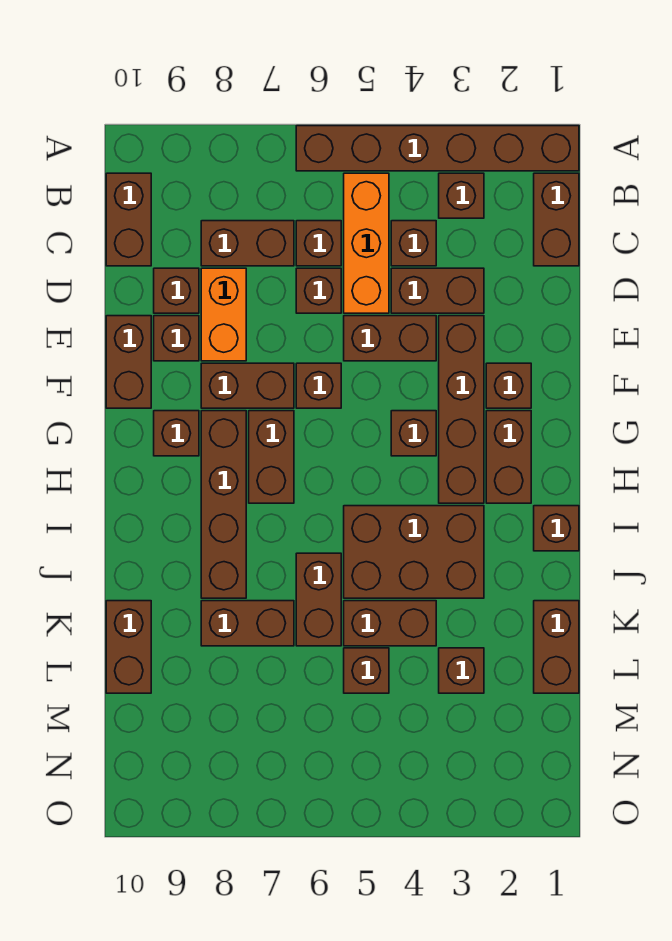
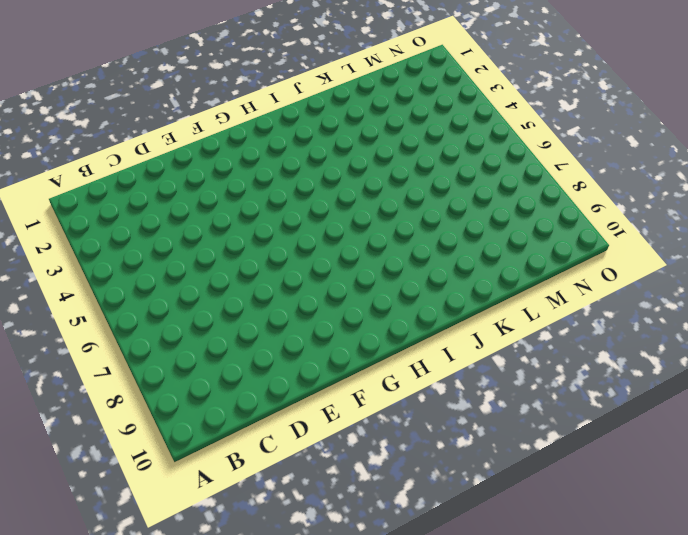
none -> brown 1x6 brick [296,126,579,171]
none -> brown 1x2 brick [534,173,579,266]
none -> brown 1x1 brick [439,173,484,218]
none -> orange 1x3 brick [344,173,389,313]

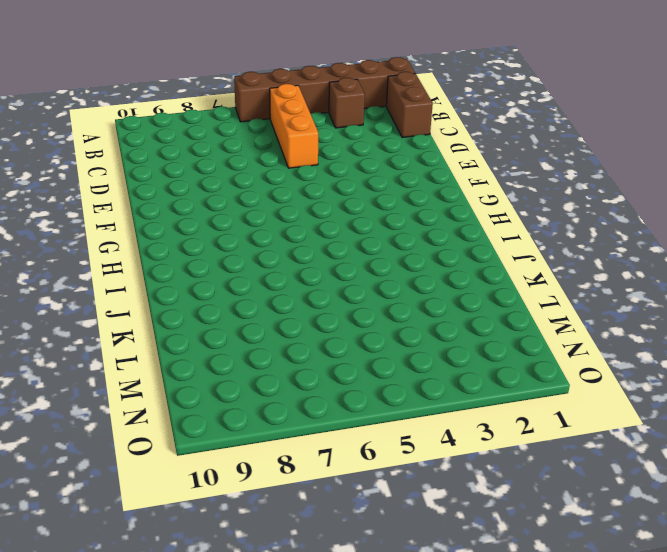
none -> brown 1x2 brick [106,173,151,266]
none -> brown 1x1 brick [391,221,436,266]
none -> brown 1x1 brick [296,221,341,266]
none -> brown 1x2 brick [201,221,294,266]

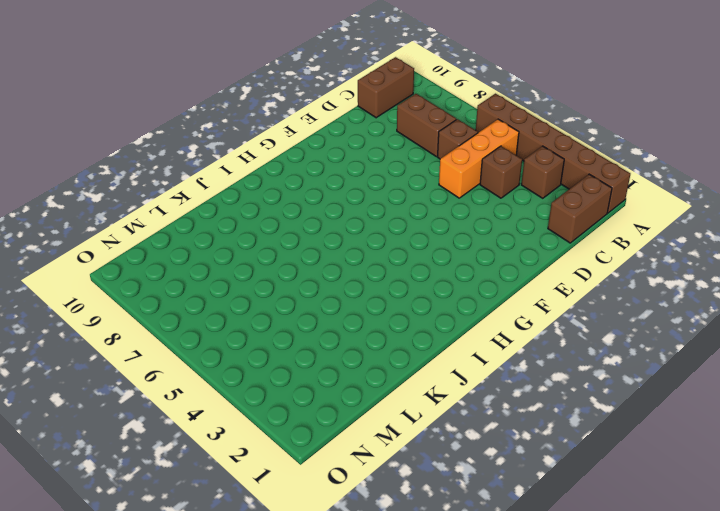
none -> brown 1x2 brick [391,268,484,313]
none -> brown 1x1 brick [296,268,341,313]
none -> orange 1x2 brick [201,268,246,361]
none -> brown 1x1 brick [154,268,199,313]

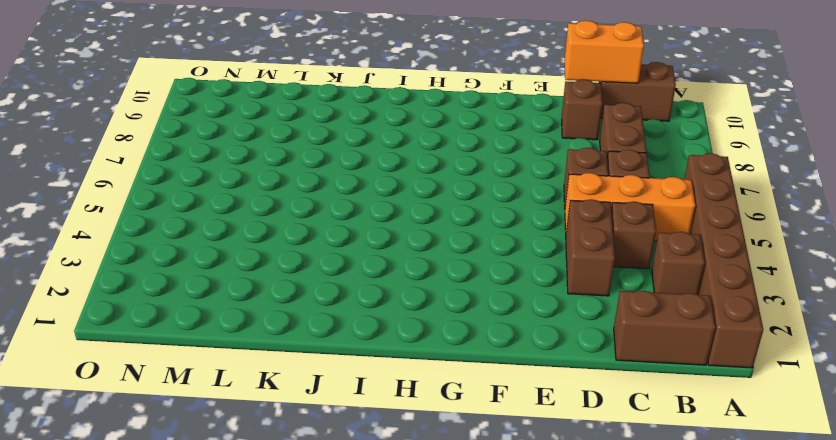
orange 1x2 brick [564,21,644,83] -> orange 1x2 brick moved to [201,268,246,361]
none -> brown 1x4 brick [439,316,484,503]
none -> brown 1x2 brick [344,316,436,361]
none -> brown 1x1 brick [154,316,199,361]
none -> brown 1x2 brick [106,316,151,408]

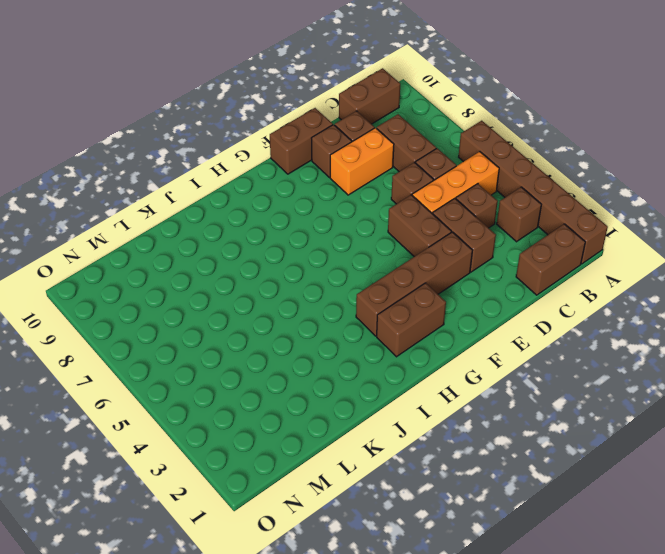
none -> brown 1x1 brick [486,363,531,408]
none -> brown 1x1 brick [296,363,341,408]
none -> brown 1x2 brick [201,363,294,408]
none -> brown 1x1 brick [391,411,436,456]

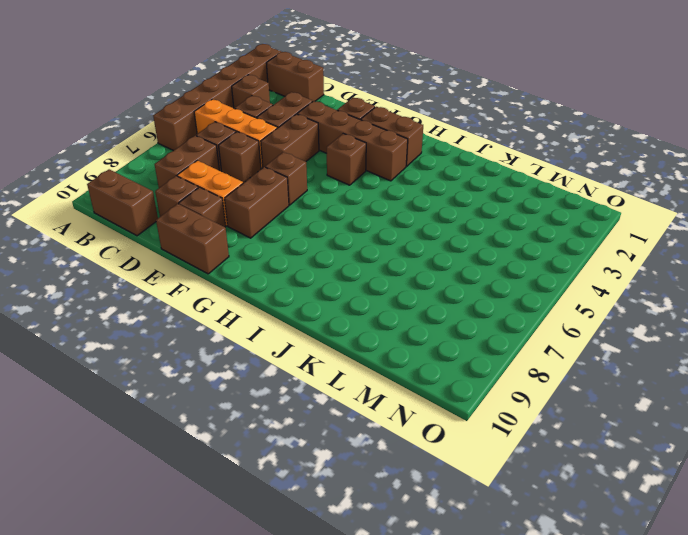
none -> brown 1x2 brick [249,411,294,503]
none -> brown 1x4 brick [201,411,246,598]
none -> brown 1x1 brick [154,411,199,456]
none -> brown 1x1 brick [534,506,579,551]

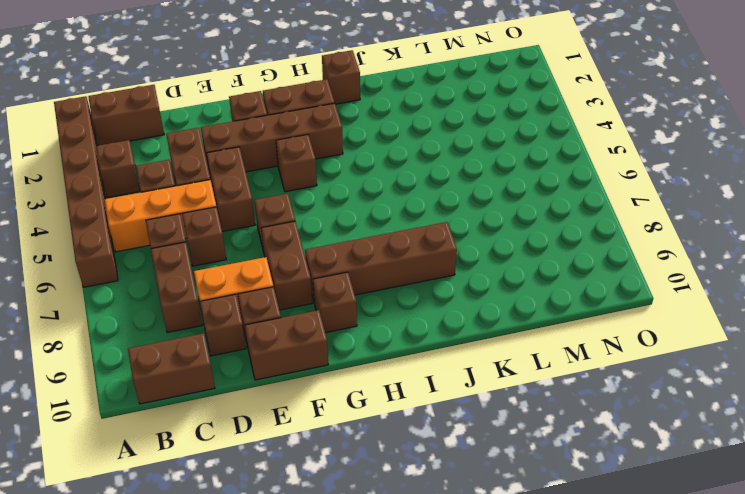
none -> brown 1x2 brick [249,411,294,503]
none -> brown 2x3 brick [344,506,484,598]
none -> brown 1x2 brick [296,553,341,646]
none -> brown 1x2 brick [534,601,579,693]

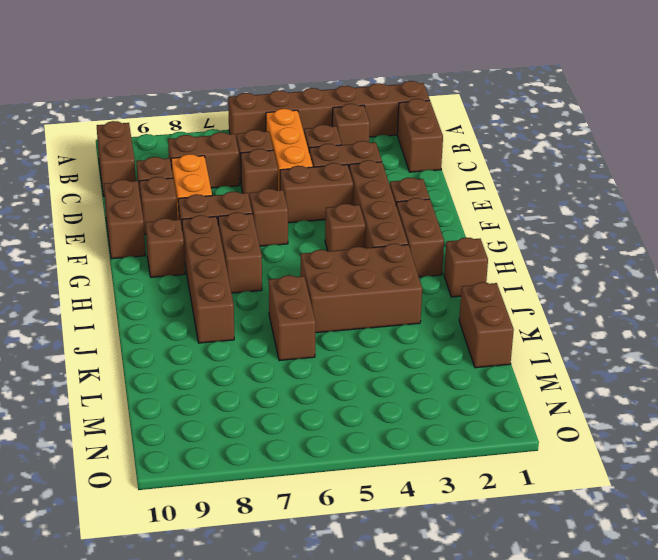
none -> brown 1x2 brick [344,601,436,646]
none -> brown 1x2 brick [201,601,294,646]
none -> brown 1x2 brick [106,601,151,693]
none -> brown 1x1 brick [439,648,484,693]

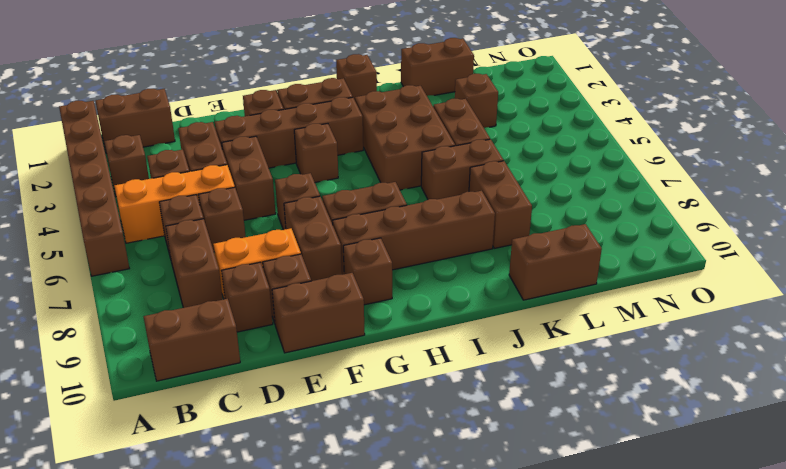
none -> brown 1x1 brick [344,648,389,693]

